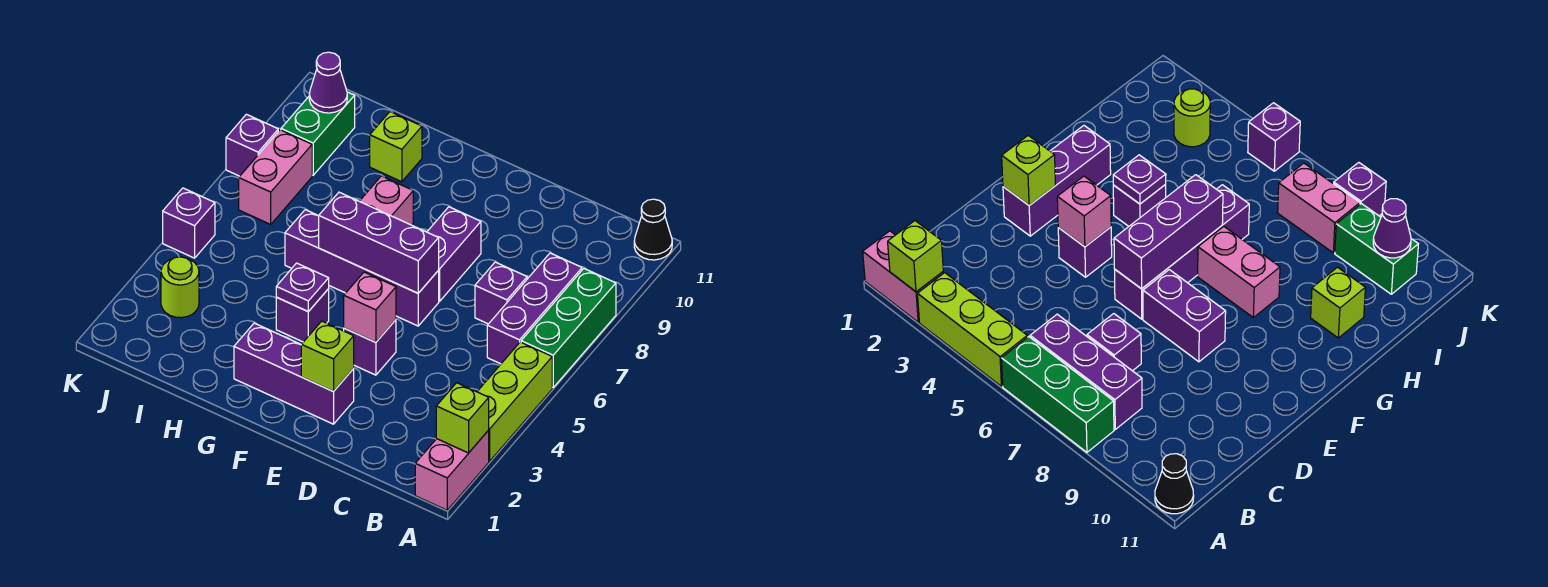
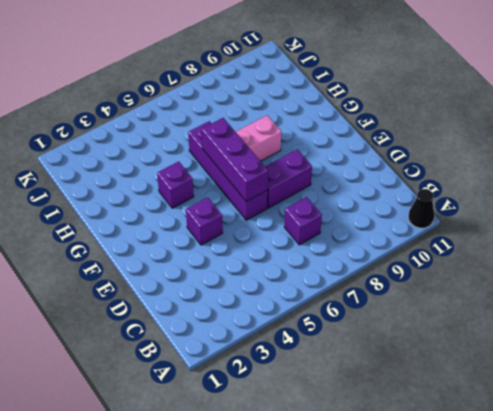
none -> pink 1x2 brick [415,430,489,510]
none -> lime 1x3 brick [477,342,552,461]
none -> green 1x3 brick [521,269,616,387]

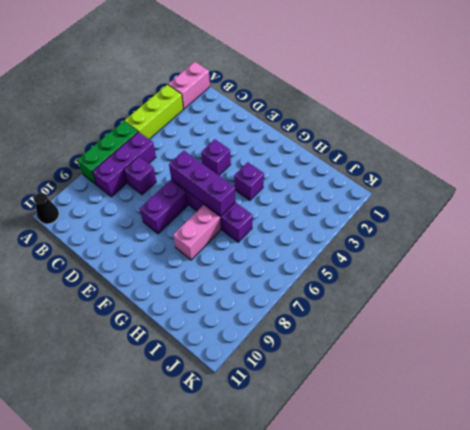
none -> purple 1x3 brick [234,323,354,424]
none -> lime 1x1 brick [370,112,422,182]
none -> lime 1x1 round brick [161,257,199,318]

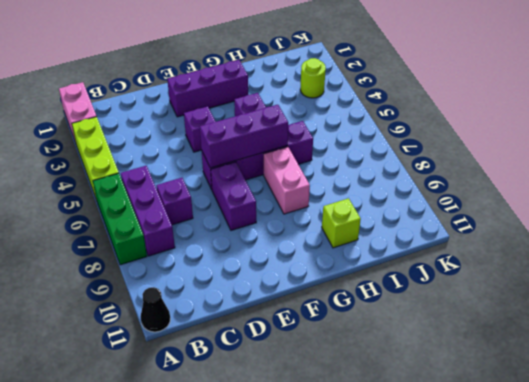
none -> pink 1x2 brick [239,130,312,224]
none -> green 1x2 brick [281,92,355,175]
none -> purple 1x1 brick [163,188,215,258]

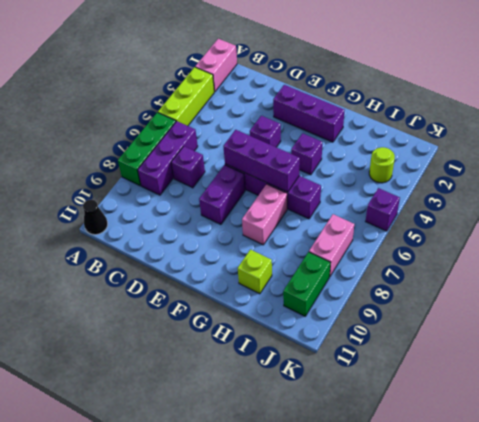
none -> purple 1x1 brick [226,114,278,176]
none -> lime 1x1 brick [436,383,489,453]
none -> lime 1x1 brick [301,321,354,391]

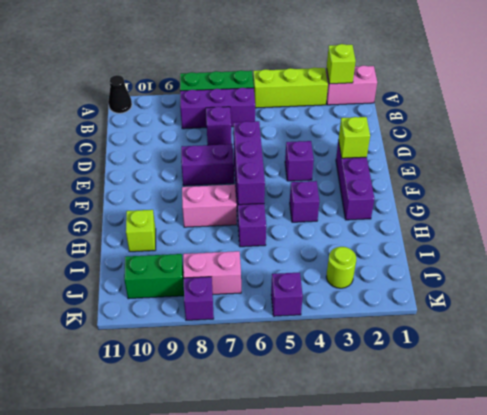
none -> pink 1x1 brick [344,272,396,342]
none -> purple 1x1 plate [276,263,329,312]
none -> purple 1x1 cone [309,52,347,113]

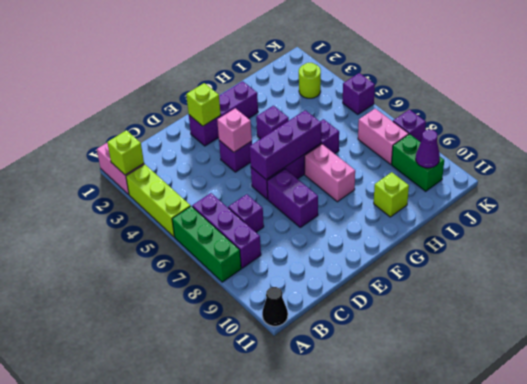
none -> purple 1x1 plate [276,263,329,312]

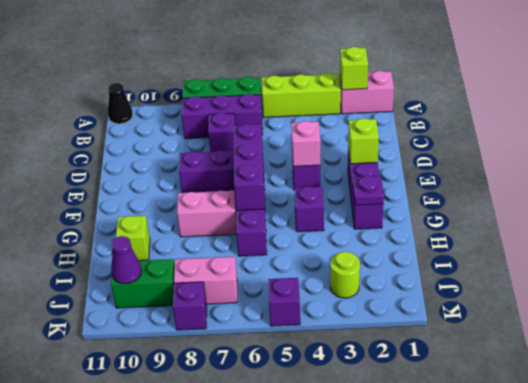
purple 1x1 plate [353,176,384,205] -> purple 1x1 plate moved to [276,263,329,312]

